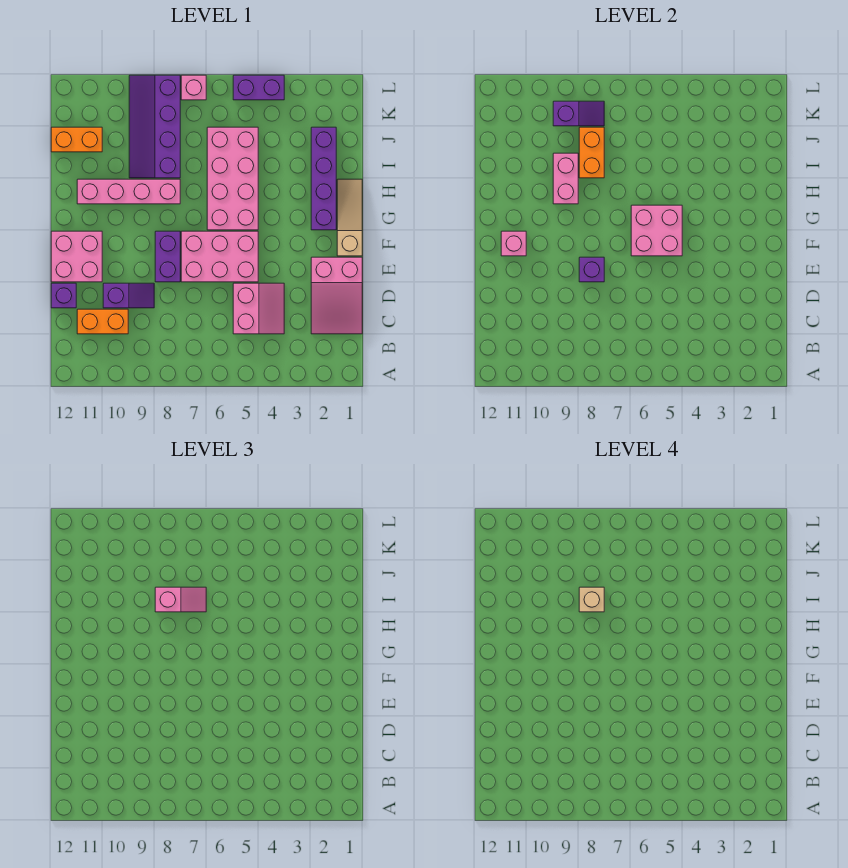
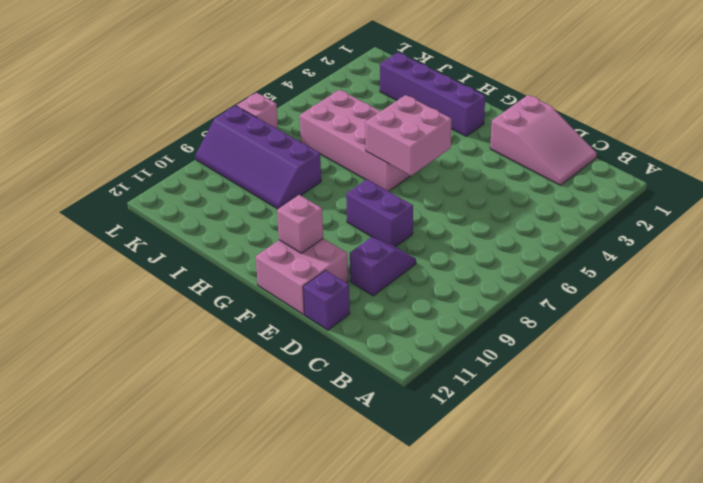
none -> pink 2x2 slope [233,283,284,334]
none -> orange 1x2 brick [77,309,128,334]
none -> pink 2x3 brick [181,231,258,282]

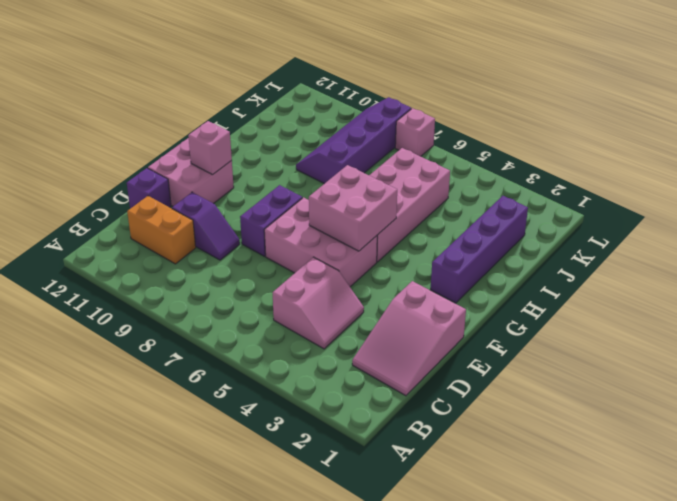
none -> tan 1x3 slope [337,179,362,256]
none -> pink 1x4 brick [77,179,180,204]
none -> orange 1x2 brick [51,127,102,152]

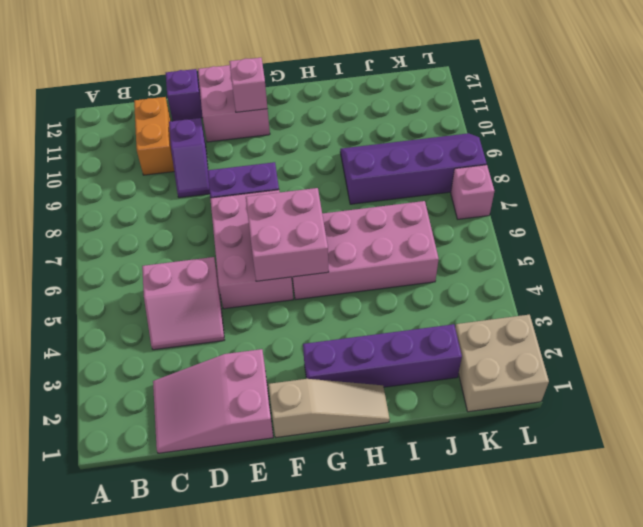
tan 2x2 brick [455,315,549,412] -> none
none -> pink 1x4 brick [77,179,180,204]
none -> orange 1x2 brick [51,127,102,152]
none -> purple 1x2 brick [233,75,284,100]

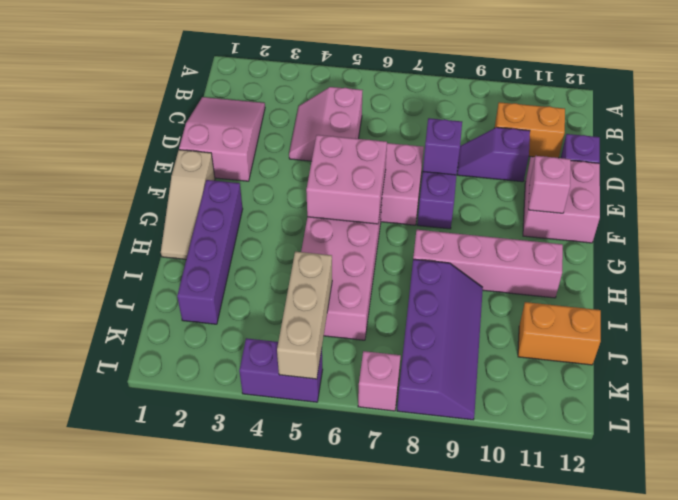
tan 1x3 brick [277,252,332,379] -> none
none -> pink 1x2 brick [553,153,578,204]
none -> orange 1x2 brick [579,127,604,178]
none -> purple 1x2 slope [553,101,604,126]

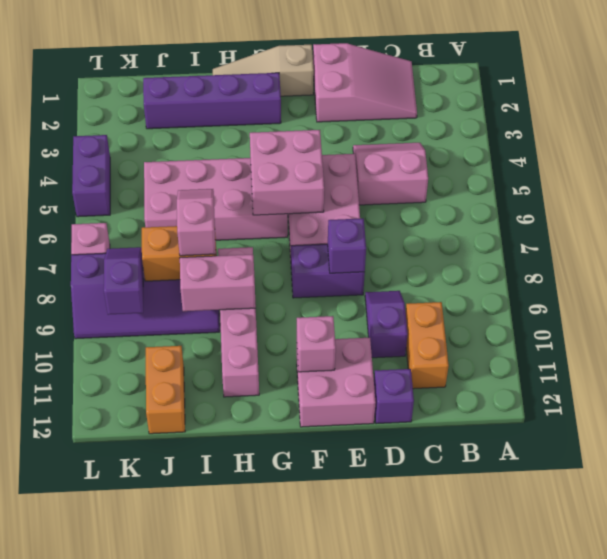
none -> tan 1x1 brick [579,587,604,612]

